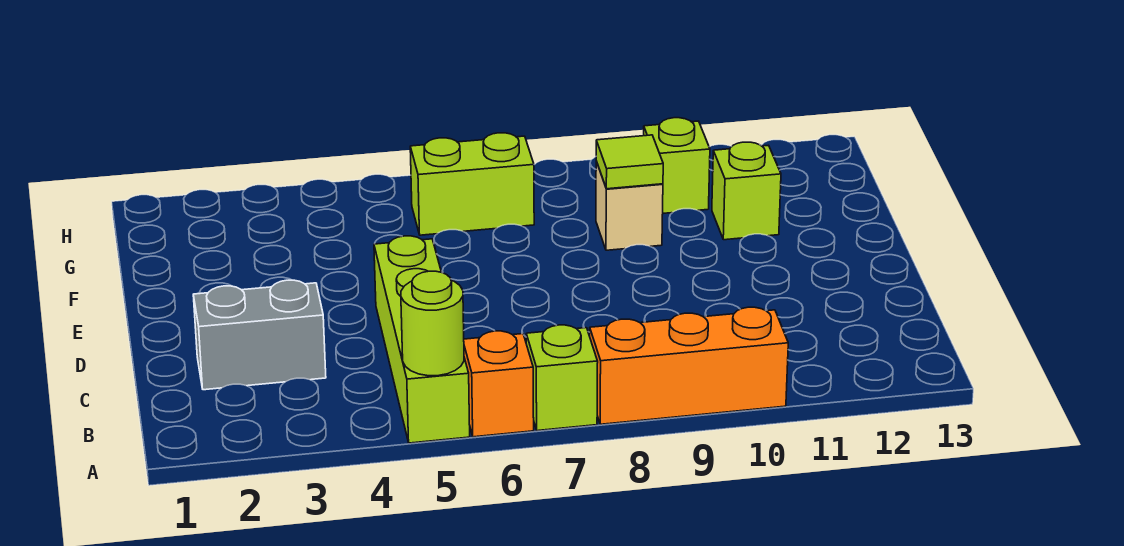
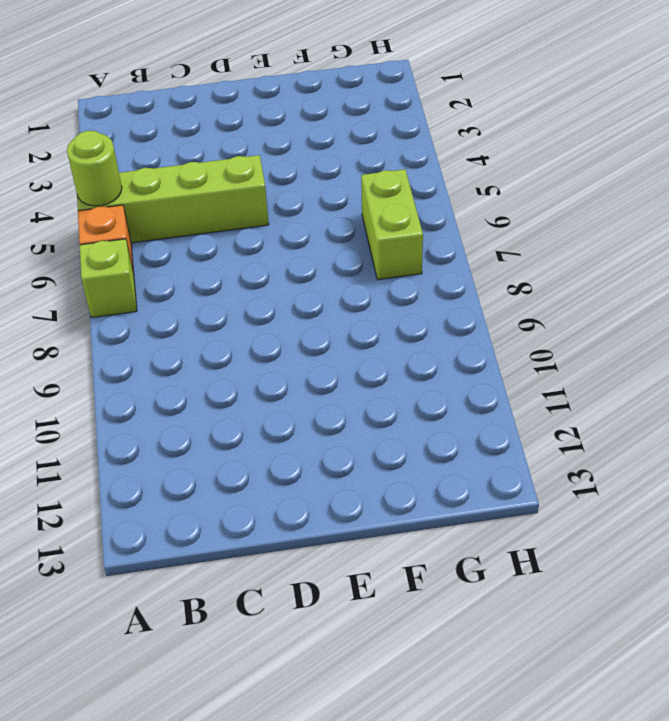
none -> orange 1x3 brick [590,307,788,424]
none -> grey 1x2 brick [193,280,326,390]

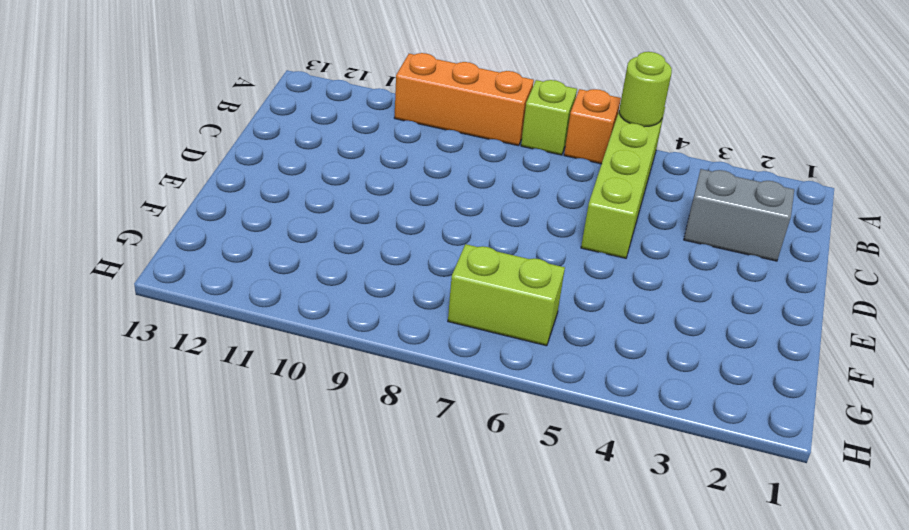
none -> tan 1x1 brick [596,162,663,250]
none -> lime 1x1 brick [712,142,781,240]

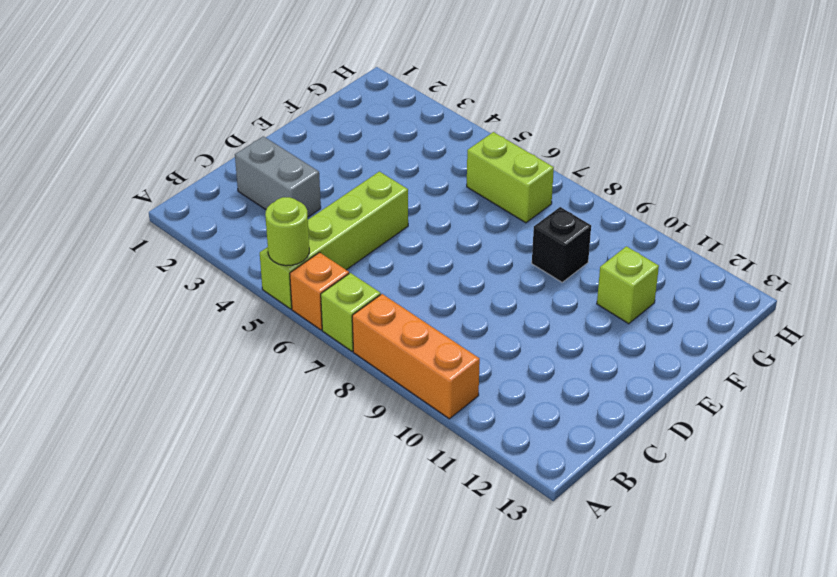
black 1x1 brick [532,207,591,282] -> tan 1x1 brick [596,162,663,250]
none -> lime 1x1 brick [644,118,710,213]
none -> lime 1x1 tile [596,135,663,189]

